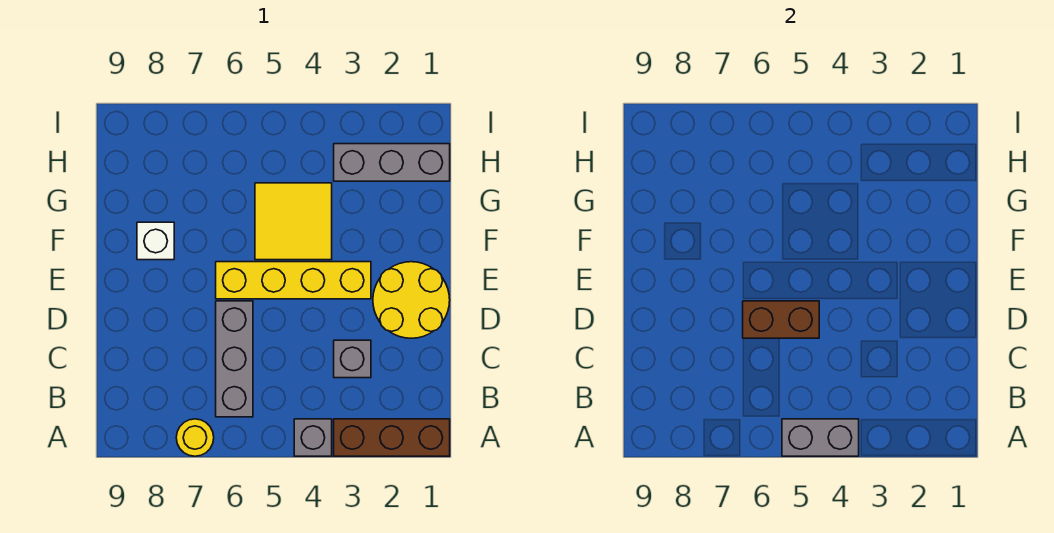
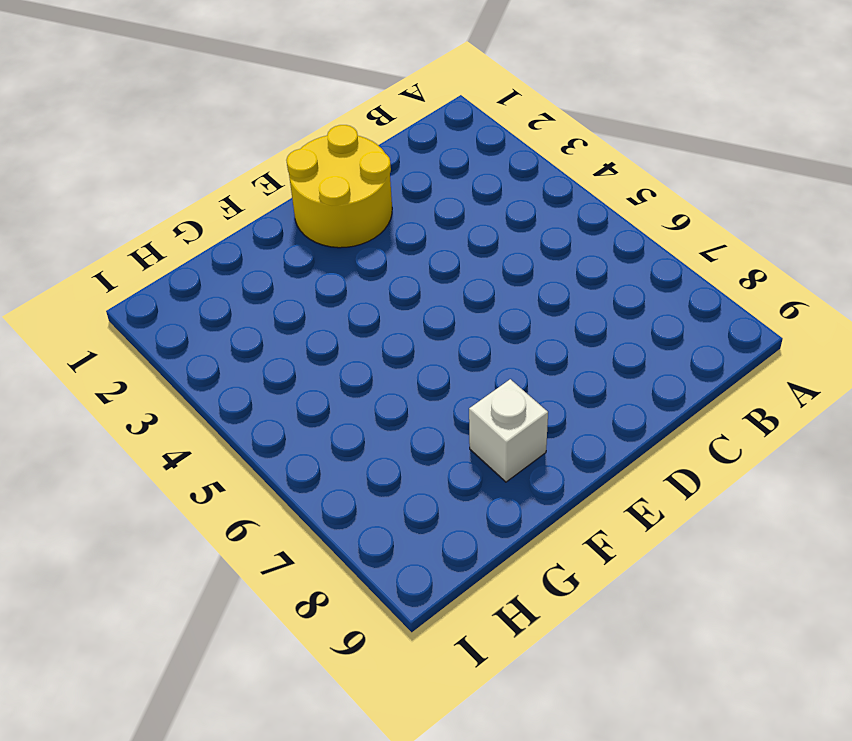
none -> brown 1x3 brick [334,419,450,456]
none -> grey 1x1 brick [294,419,332,456]
none -> yellow 1x1 round brick [176,419,214,456]

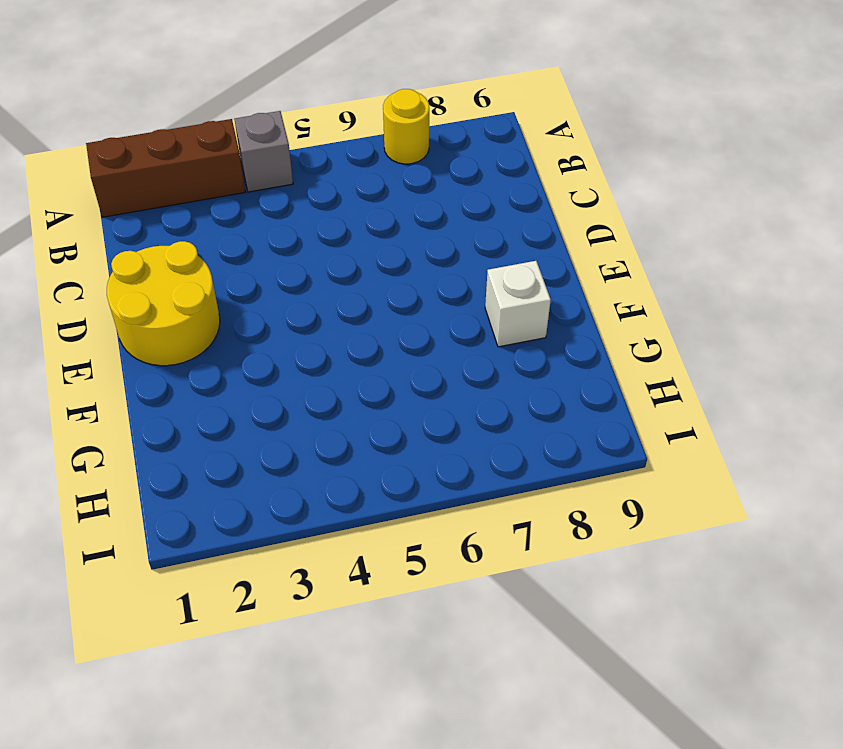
none -> grey 1x3 brick [216,301,253,417]
none -> grey 1x1 brick [334,340,371,378]
none -> yellow 1x4 brick [216,262,371,299]

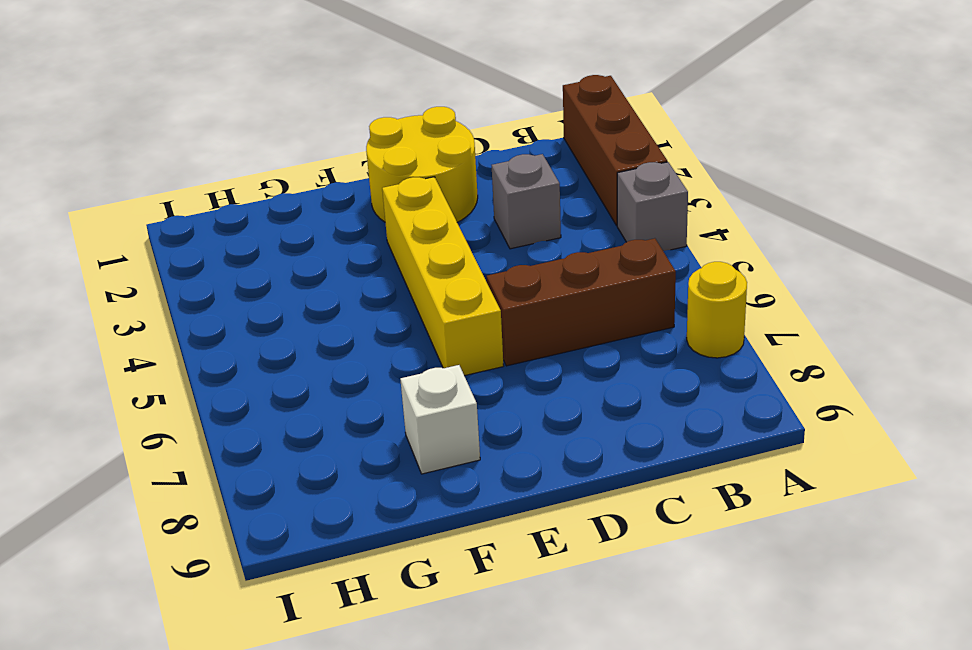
brown 1x3 brick [487,238,676,366] -> grey 1x3 brick [216,301,253,417]
none -> yellow 2x2 tile [255,183,332,260]
none -> grey 1x3 brick [334,144,450,181]
none -> grey 1x2 brick [782,419,859,456]

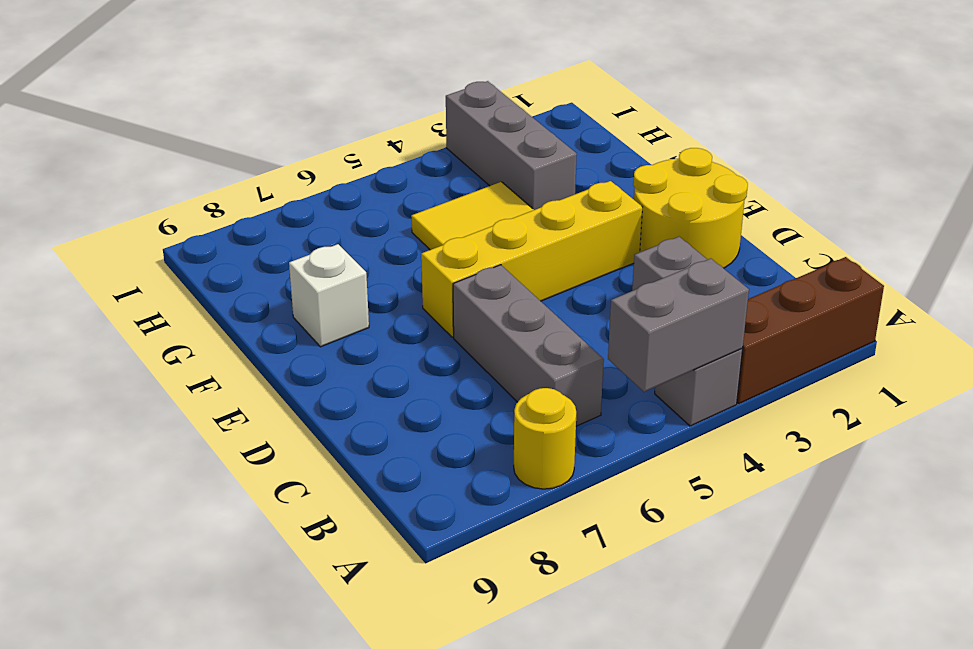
grey 1x3 brick [446,81,577,210] -> grey 1x3 brick turned to [334,144,450,181]
none -> brown 1x2 brick [743,301,819,338]

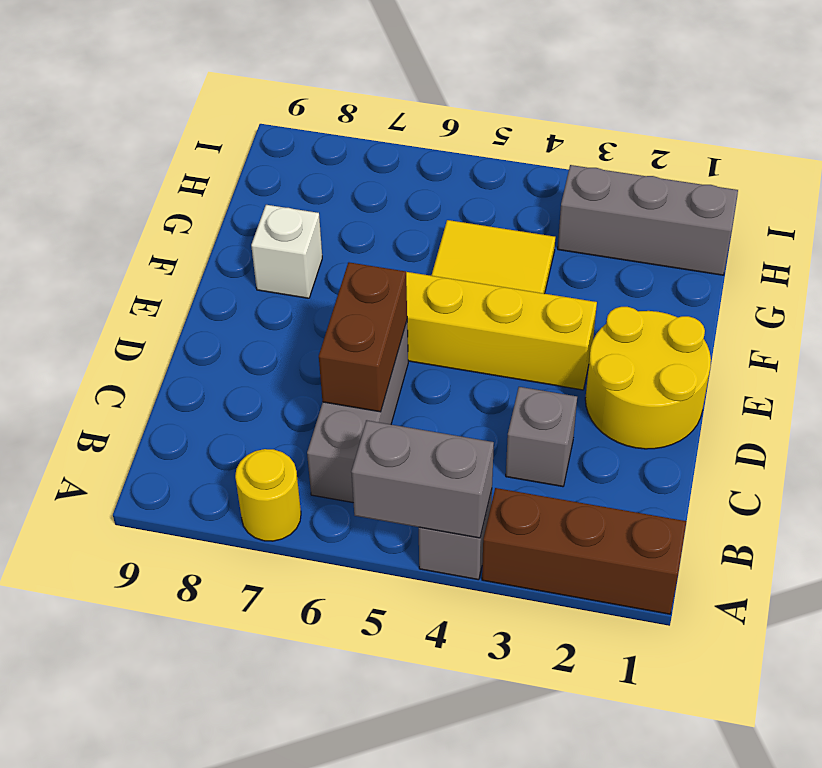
brown 1x2 brick [319,262,407,412] -> brown 1x2 brick turned to [743,301,819,338]

